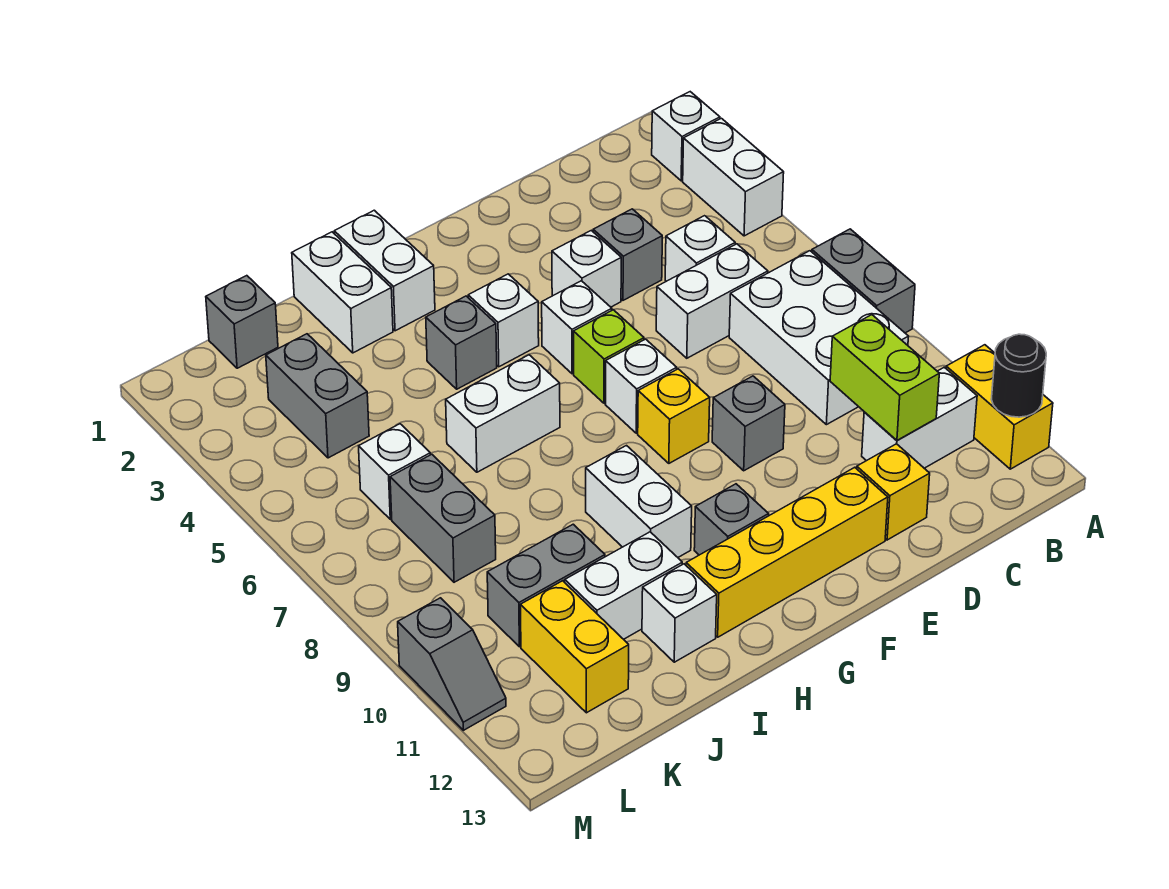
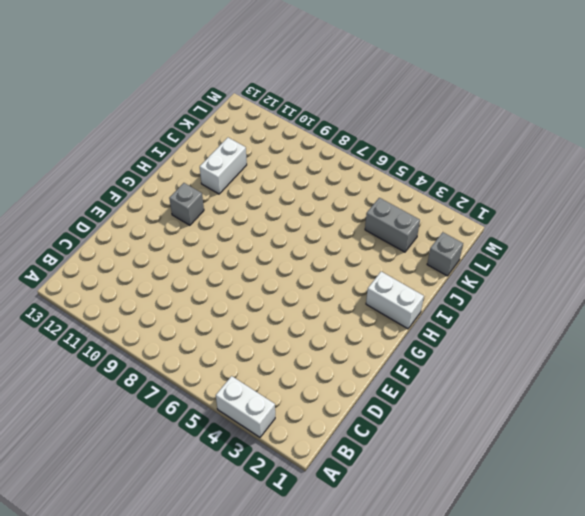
none -> white 1x1 brick [652,92,720,181]
none -> grey 1x2 brick [812,229,915,333]
none -> yellow 1x2 brick [946,345,1053,469]
none -> white 2x3 brick [729,251,909,425]

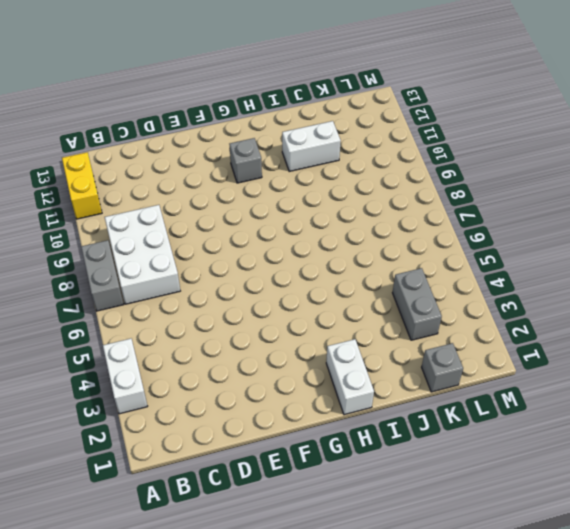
none -> white 1x1 brick [652,92,720,181]
none -> white 1x2 brick [862,367,977,468]
none -> white 1x1 brick [665,216,735,281]
none -> white 1x2 brick [656,244,768,358]

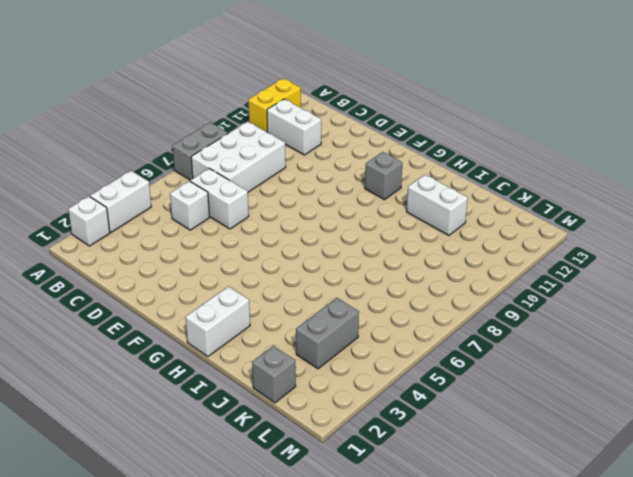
none -> grey 1x1 brick [593,209,662,300]
none -> yellow 1x1 brick [857,444,930,540]
none -> white 1x1 brick [552,230,621,307]
none -> grey 1x1 brick [712,376,785,471]

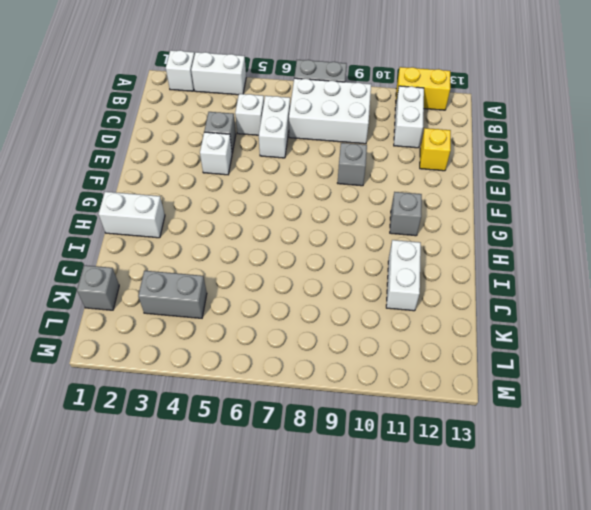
none -> yellow 1x4 brick [686,467,888,637]
none -> white 1x1 brick [542,281,612,374]
none -> lime 1x1 brick [574,310,644,403]
none -> white 1x1 brick [605,339,677,433]

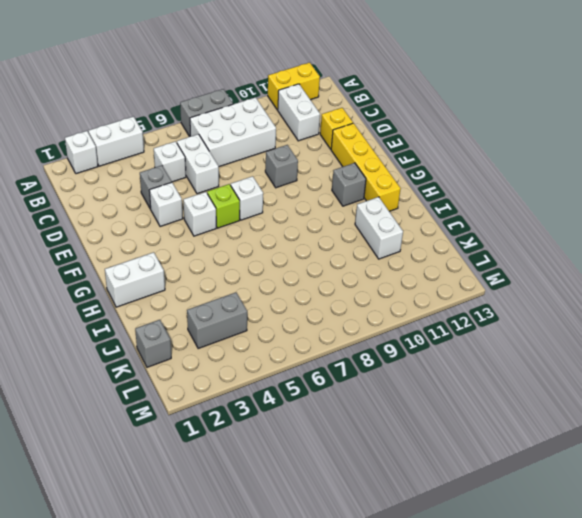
none -> yellow 1x1 brick [638,369,710,463]
none -> white 1x1 brick [468,274,539,367]
none -> grey 1x1 brick [426,296,497,389]
none -> white 1x2 brick [446,355,560,472]

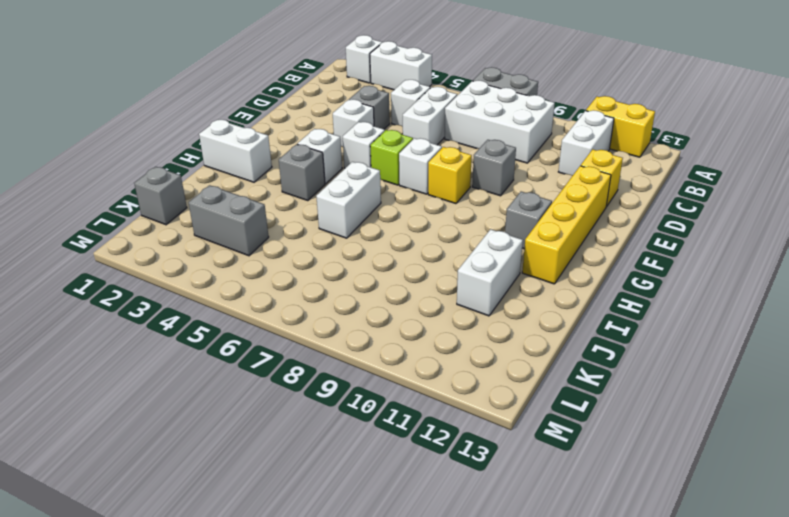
none -> white 1x2 brick [586,446,692,557]
none -> white 1x2 brick [292,232,393,353]
none -> white 1x1 brick [642,564,717,662]
none -> grey 1x2 brick [487,524,605,647]

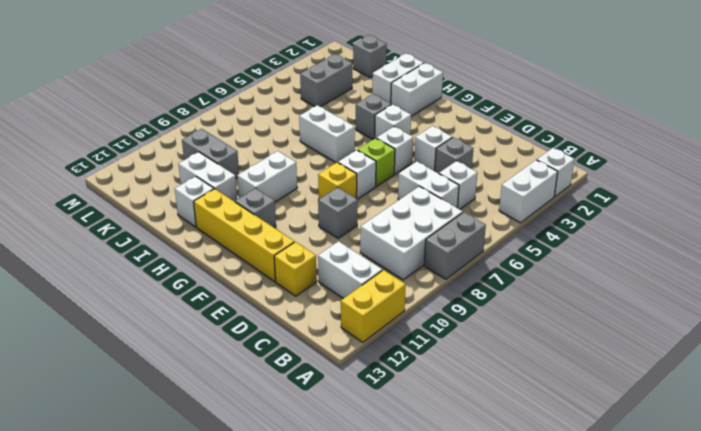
none -> white 1x1 brick [359,424,430,519]
none -> grey 1x2 brick [390,454,496,582]
none -> yellow 1x2 brick [520,581,629,713]
none -> grey 1x2 slope [398,598,506,730]

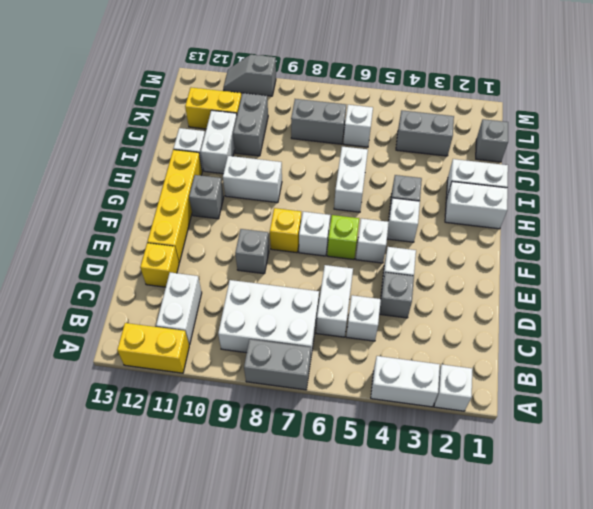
none -> black 1x1 round brick [991,334,1046,417]
none -> lime 1x2 brick [830,315,939,441]

